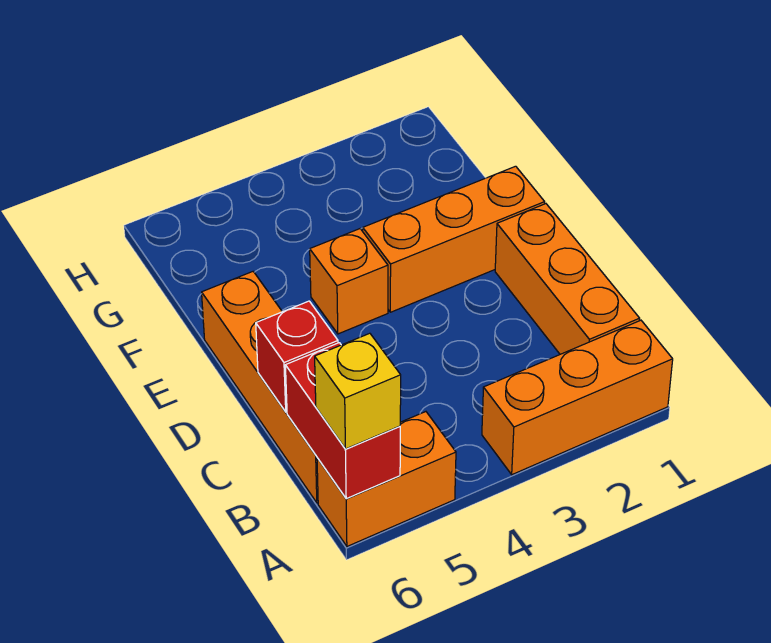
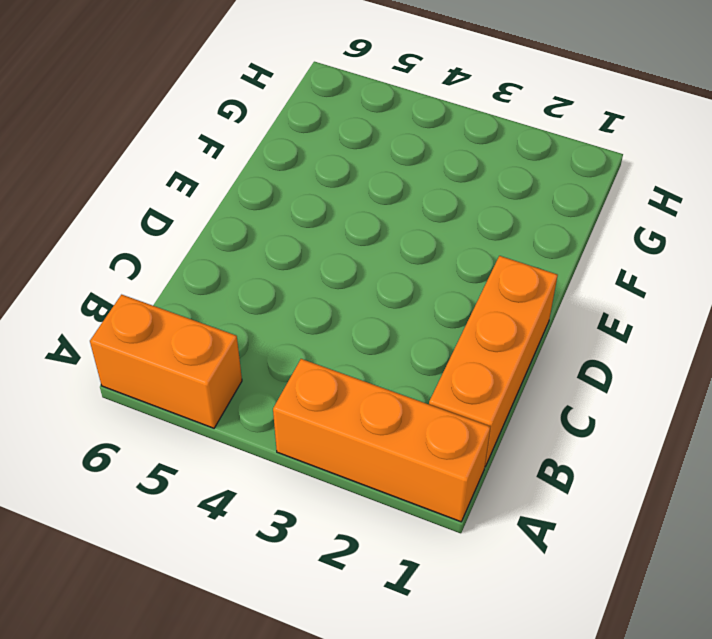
none -> orange 1x4 brick [202,272,318,503]
none -> orange 1x3 brick [363,166,545,312]

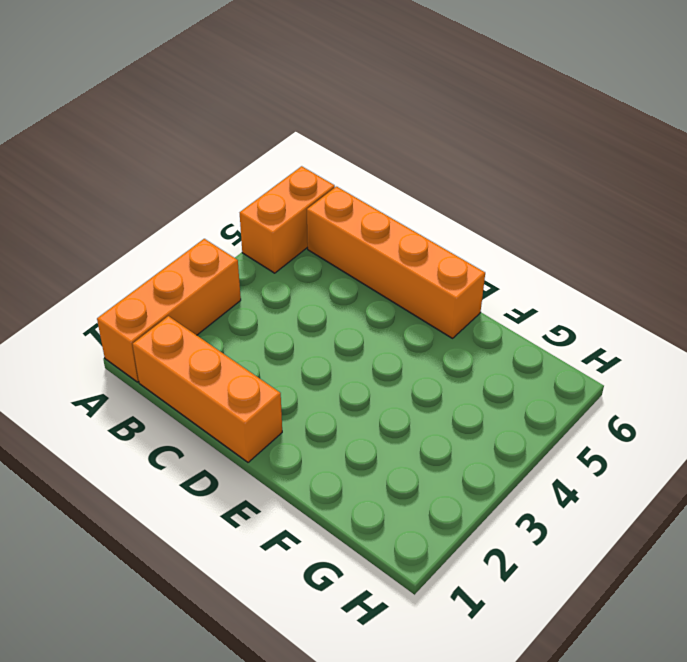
none -> orange 1x3 brick [363,166,545,312]
none -> orange 1x1 brick [310,229,388,334]

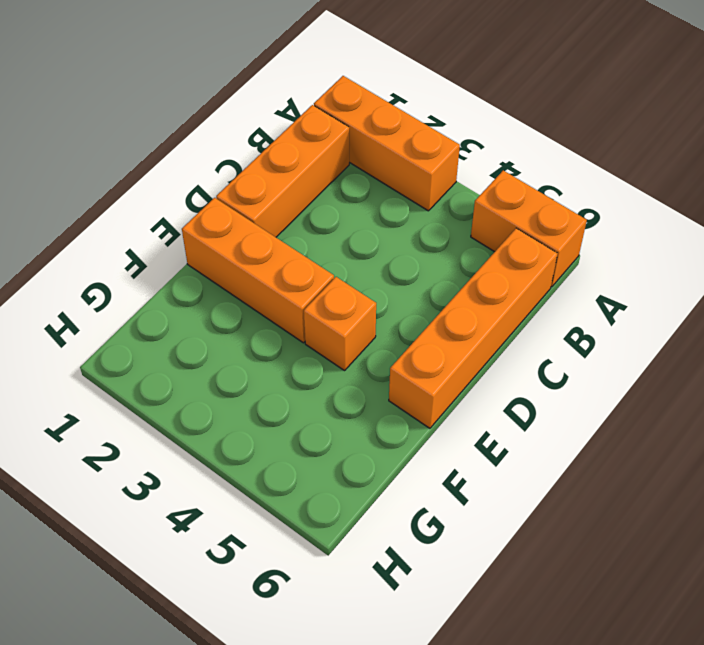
none -> red 1x2 brick [285,343,400,499]
none -> red 1x1 brick [256,301,338,412]

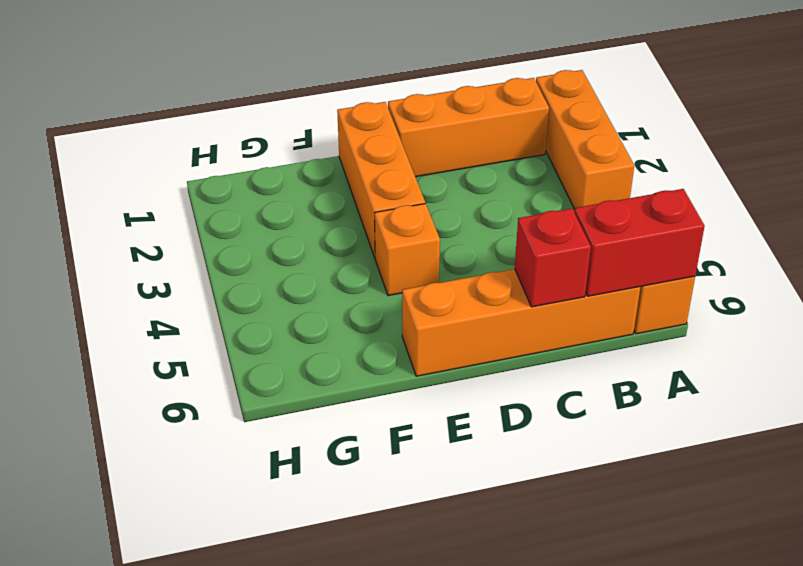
none -> yellow 1x1 brick [315,333,401,449]

